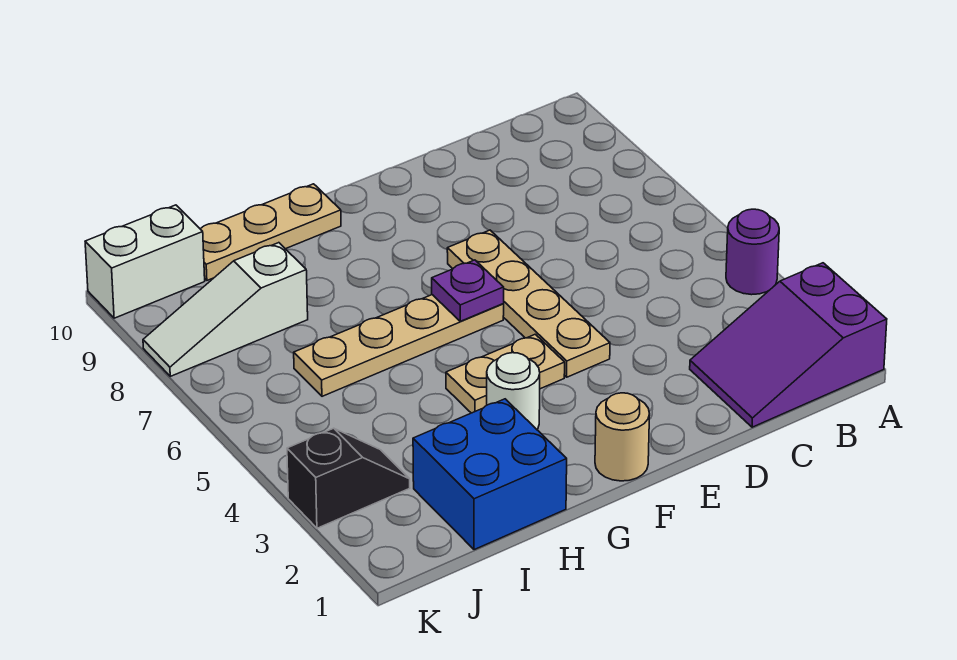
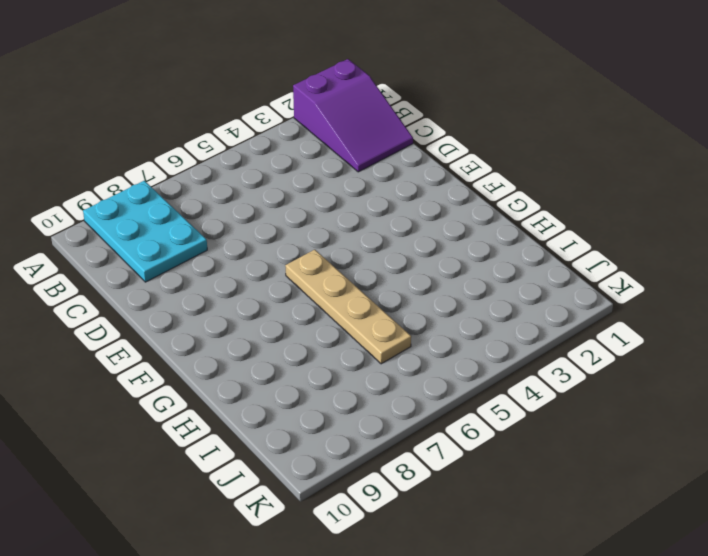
cyan 2x3 plate [83,181,207,282] -> none
none -> purple 1x1 round brick [726,209,779,295]
none -> tan 1x4 plate [447,230,610,377]
none -> tan 1x1 round brick [595,393,650,481]

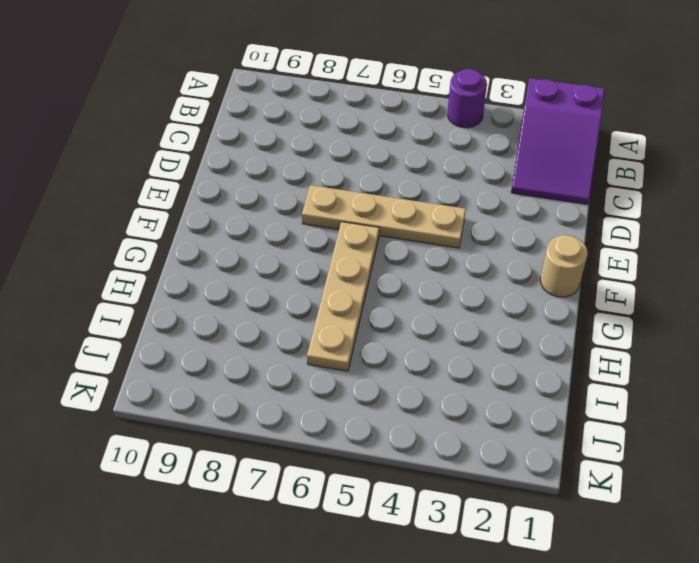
none -> tan 1x2 plate [446,334,565,413]
none -> white 1x1 round brick [487,353,540,429]
none -> tan 1x3 plate [201,184,341,280]

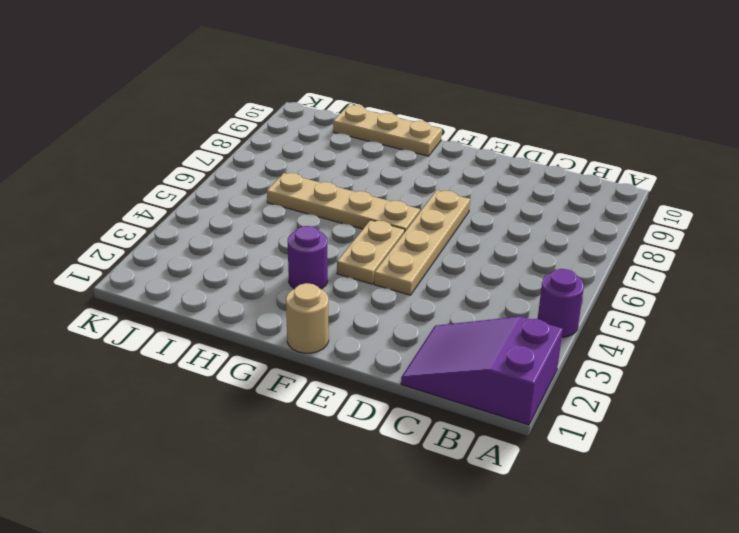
tan 1x2 plate [337,220,405,284] -> tan 1x2 plate turned to [446,334,565,413]
purple 1x1 round brick [288,226,328,289] -> white 1x1 round brick [487,353,540,429]
none -> blue 2x2 brick [413,399,567,550]
none -> white 1x3 slope [143,243,308,376]
none -> black 1x2 slope [287,428,410,528]

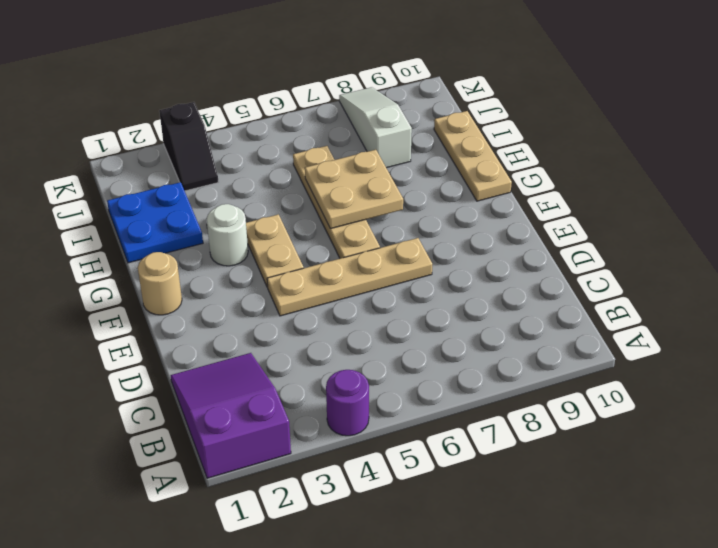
tan 2x2 plate [305,150,403,229] -> none
blue 2x2 plate [107,182,203,263] -> blue 2x2 brick [413,399,567,550]
none -> white 1x2 brick [85,205,205,318]
none -> purple 1x1 plate [432,260,504,321]

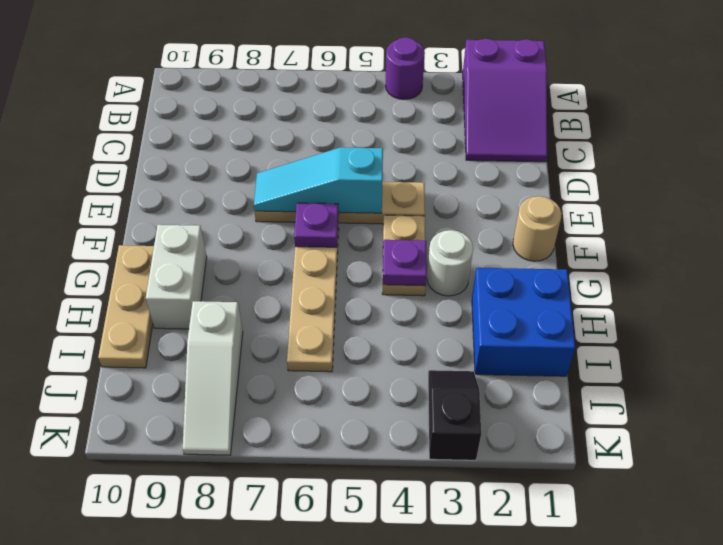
cyan 1x3 slope [254,147,383,213] -> none
purple 1x1 plate [383,240,427,286] -> none
white 1x2 brick [146,225,207,329] -> white 1x2 brick moved to [85,205,205,318]

